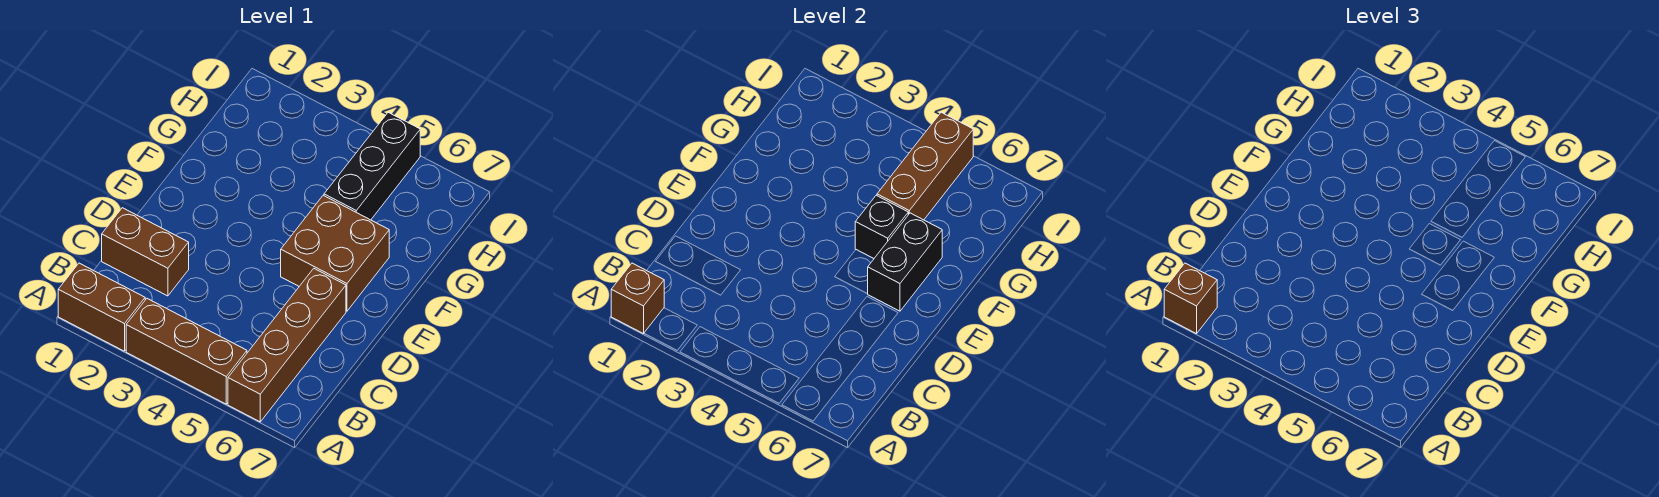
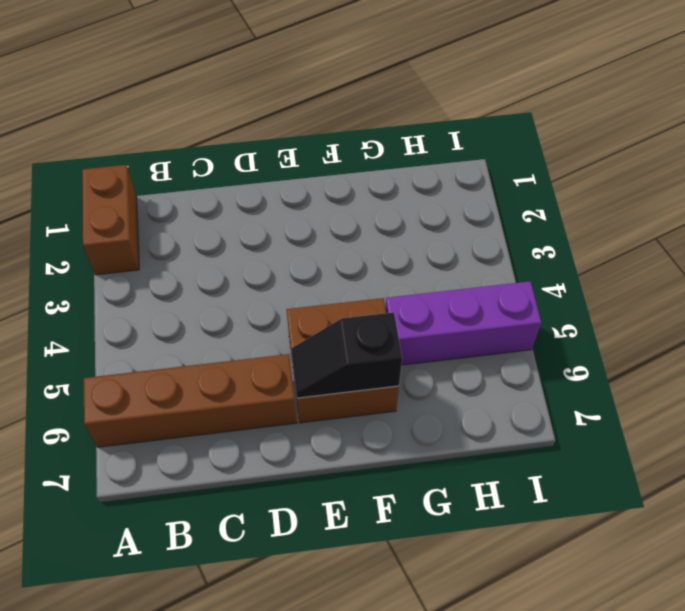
black 1x2 slope [291,312,402,398] -> black 1x2 brick [868,213,942,311]
purple 1x3 brick [385,281,541,365] -> black 1x3 brick [324,112,420,220]
none -> brown 1x3 brick [126,299,247,404]
none -> brown 1x2 brick [102,208,189,296]

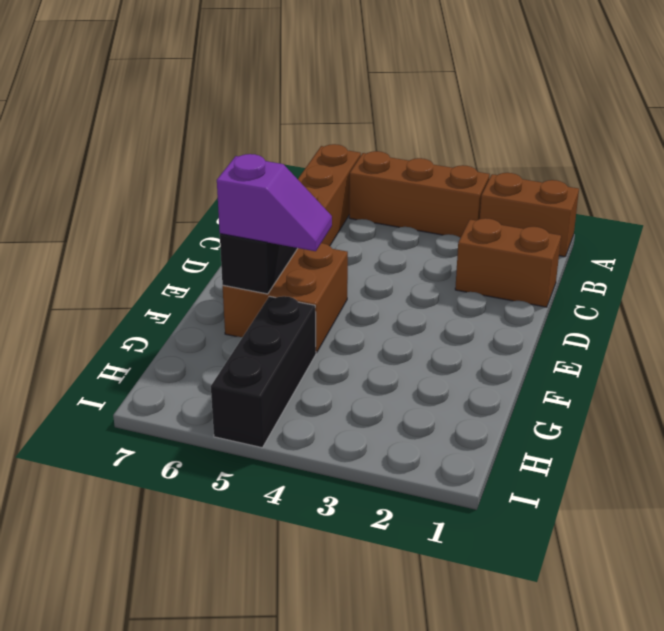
purple 1x2 slope [217,154,332,251] -> none
none -> brown 1x1 brick [611,263,664,334]
none -> black 1x1 brick [855,195,908,258]

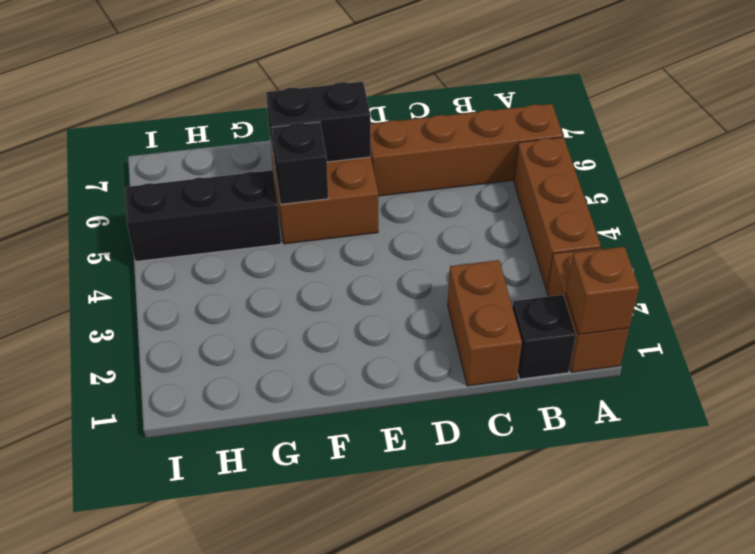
black 1x1 brick [512,295,576,379] -> none
none -> brown 1x3 brick [877,112,973,220]
none -> brown 1x1 brick [1164,263,1217,334]

